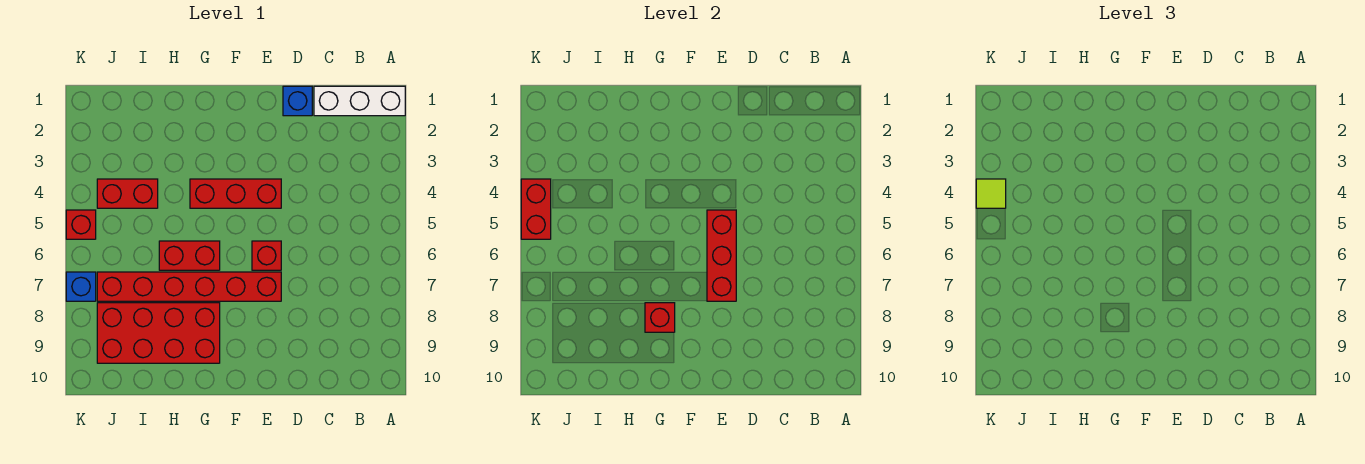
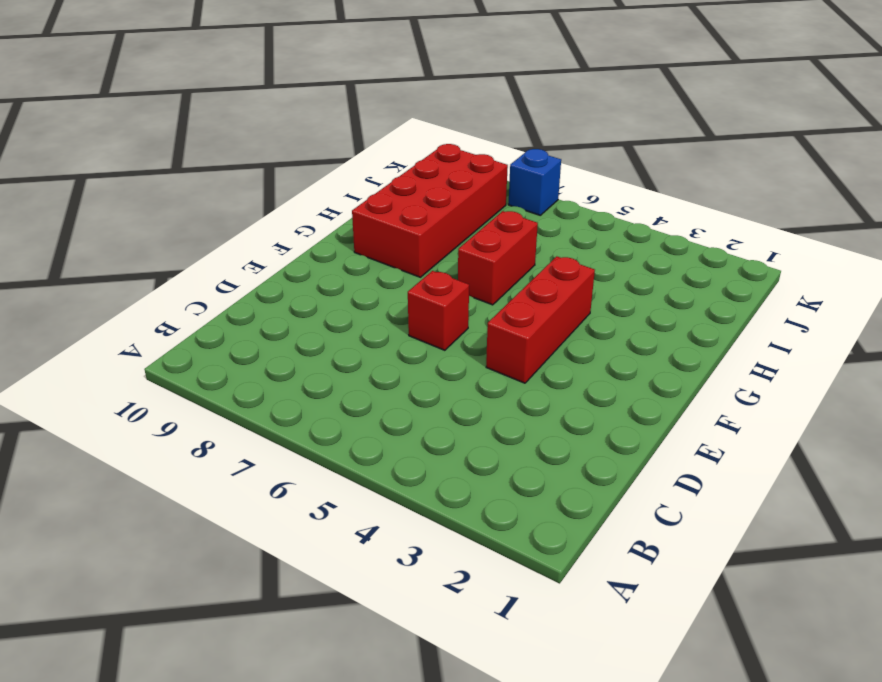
none -> white 1x3 brick [314,86,405,116]
none -> blue 1x1 brick [283,86,312,116]
none -> red 1x6 brick [97,272,281,301]

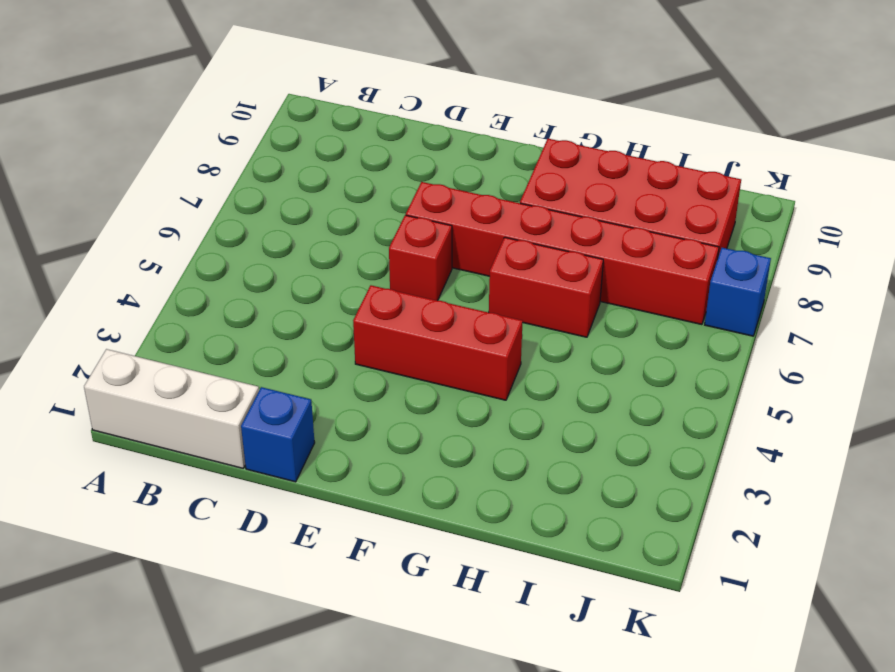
none -> red 1x2 brick [97,179,158,208]
none -> red 1x1 brick [66,210,96,239]
none -> red 1x3 brick [707,210,736,301]

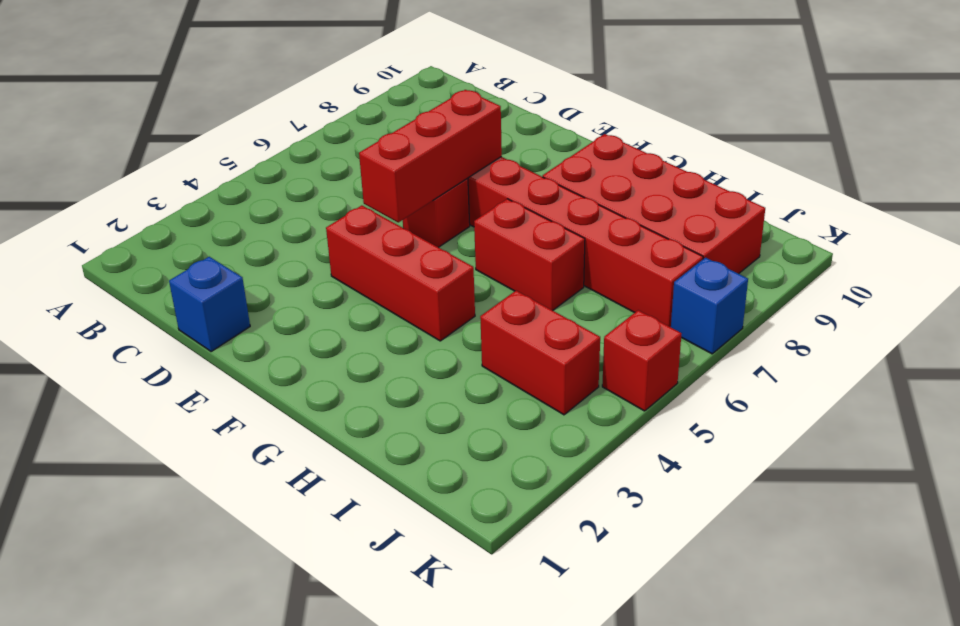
none -> white 1x3 brick [314,86,405,116]
none -> red 1x1 brick [645,303,675,332]
none -> red 1x2 brick [521,179,551,239]

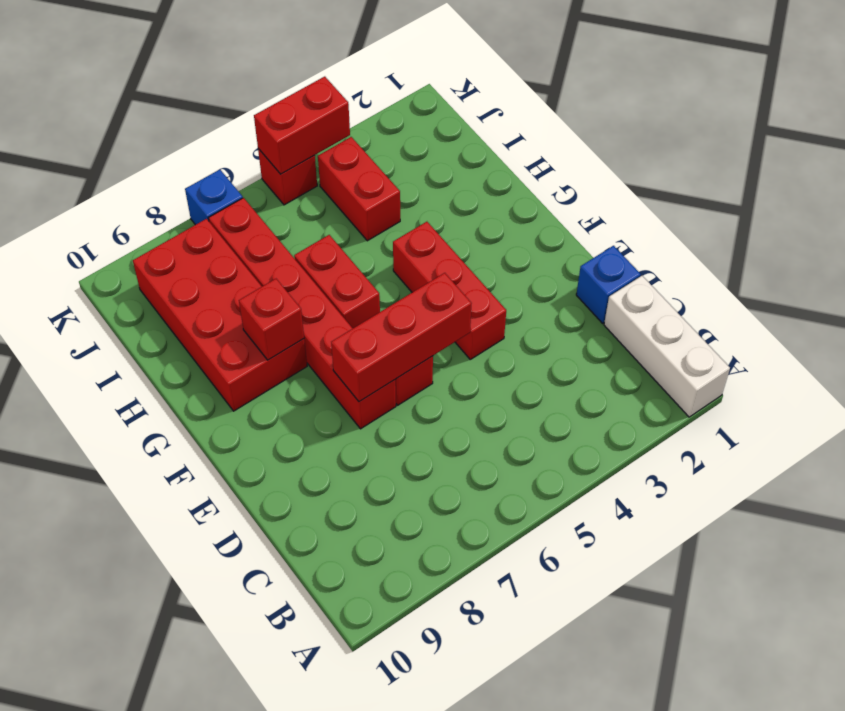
none -> lime 1x1 tile [976,179,1006,208]

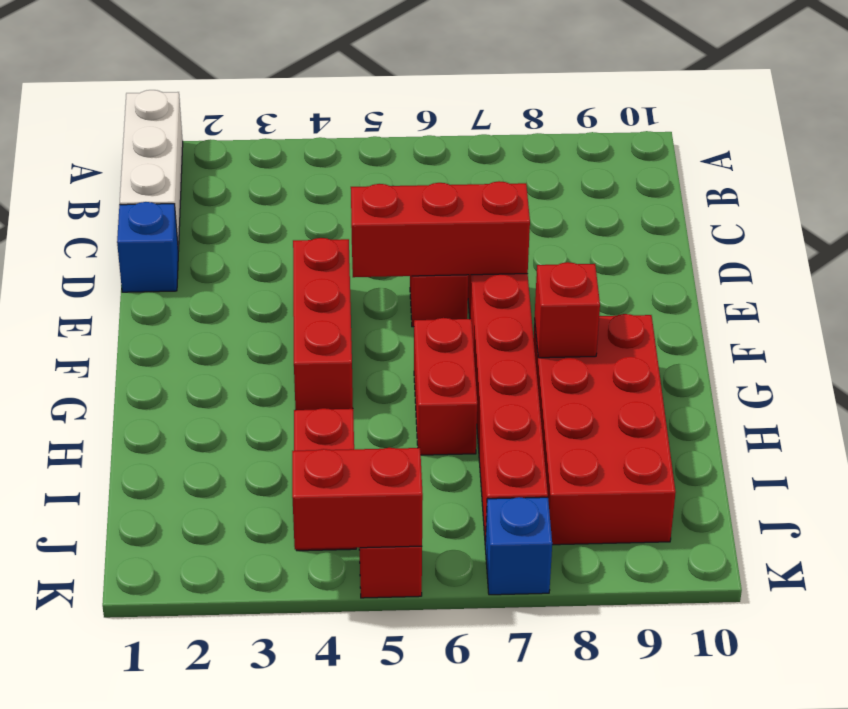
none -> lime 1x1 tile [976,179,1006,208]

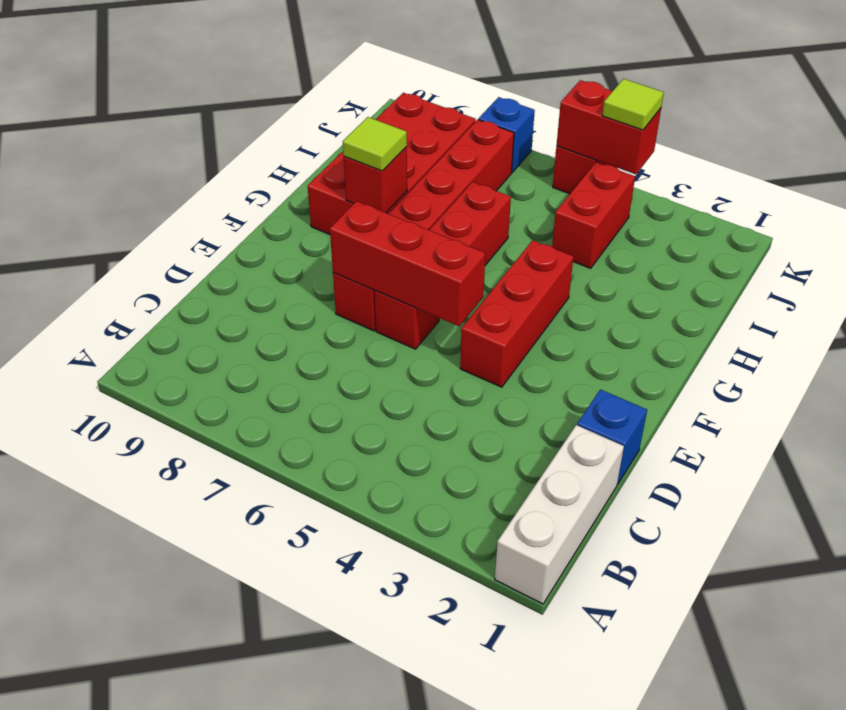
lime 1x1 tile [343,117,407,171] -> none

